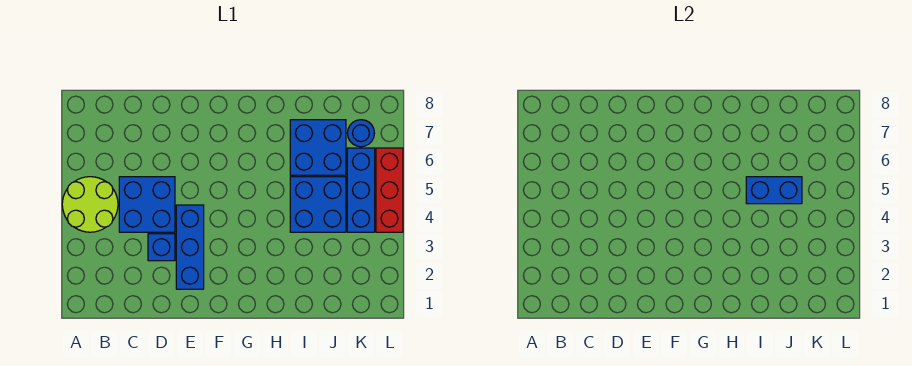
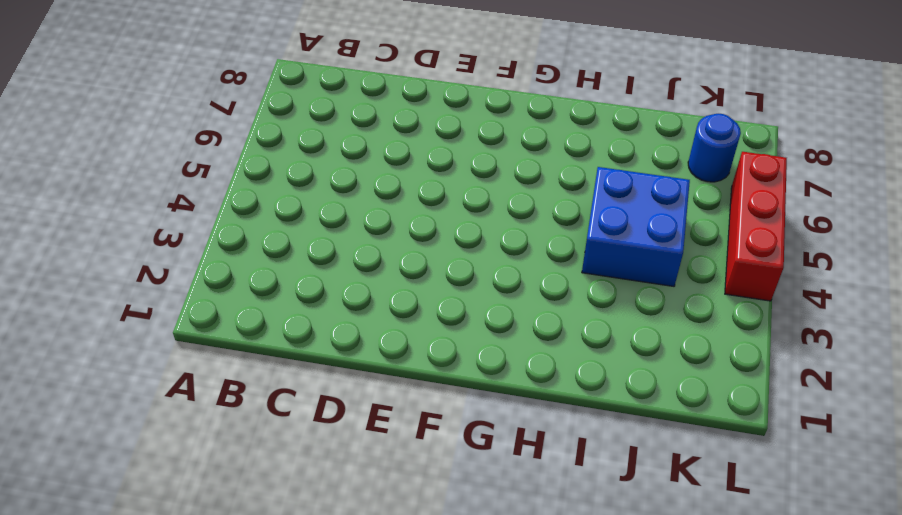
none -> lime 2x2 round brick [62,177,118,232]
none -> blue 2x2 brick [119,177,175,232]

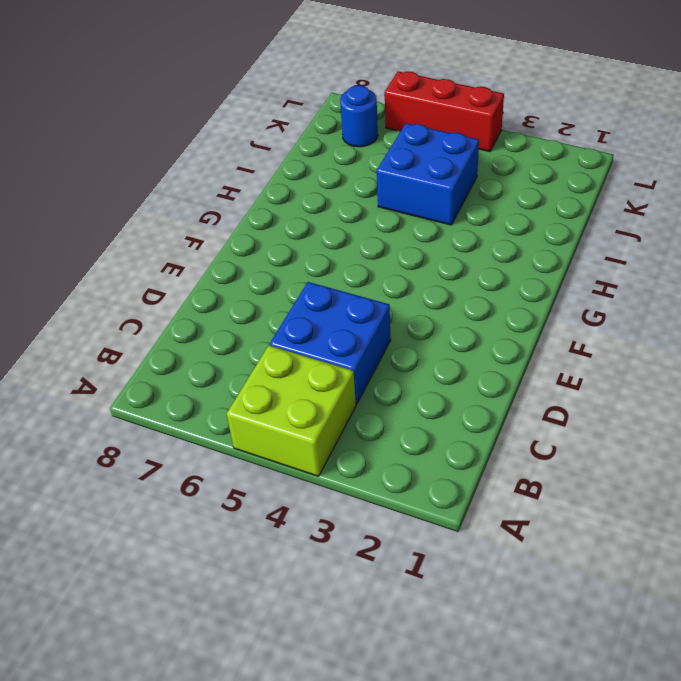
lime 2x2 brick [227,345,356,476] -> lime 2x2 round brick [62,177,118,232]
none -> blue 1x1 brick [148,234,175,261]
none -> blue 1x3 brick [176,205,204,289]

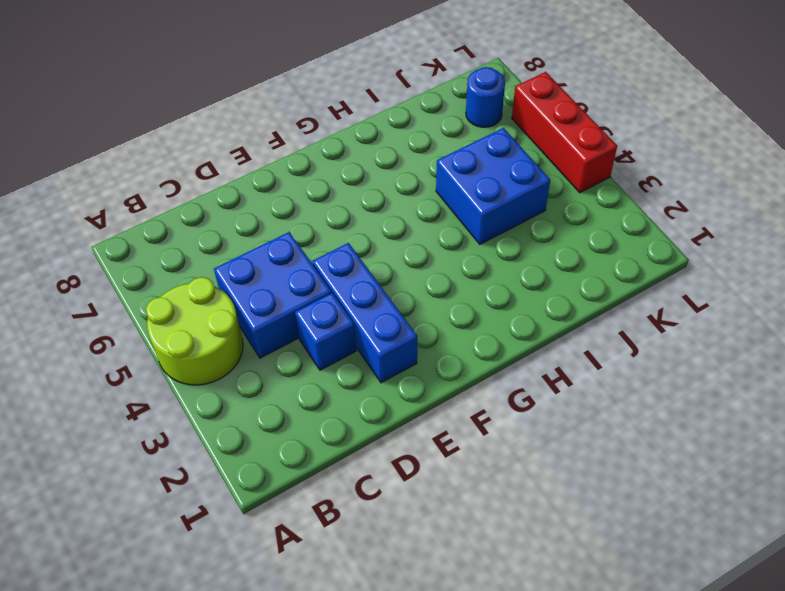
none -> blue 2x2 brick [290,120,346,175]
none -> blue 1x3 brick [347,148,375,232]

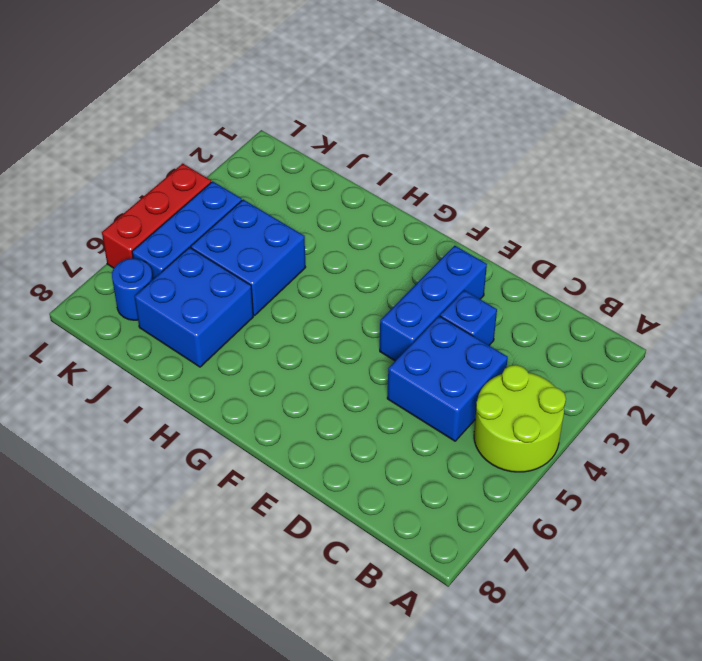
none -> blue 1x2 brick [746,177,802,204]

